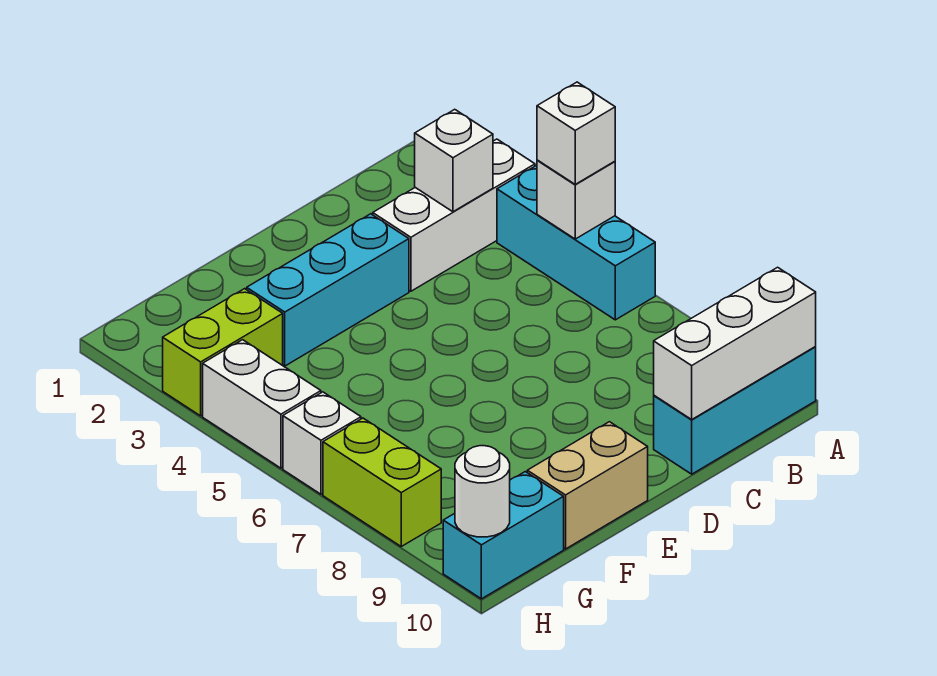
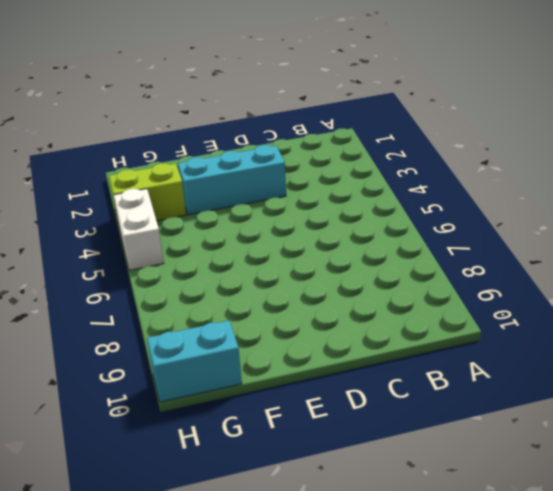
none -> white 1x3 brick [373,139,535,291]
none -> cyan 1x3 brick [497,165,655,320]
none -> cyan 1x3 brick [654,347,816,474]

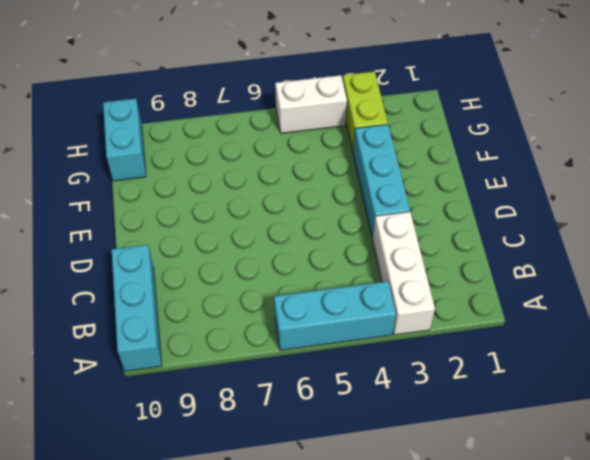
none -> tan 1x2 brick [527,422,648,549]
none -> white 1x1 brick [283,392,361,494]
none -> lime 1x2 brick [323,418,441,546]

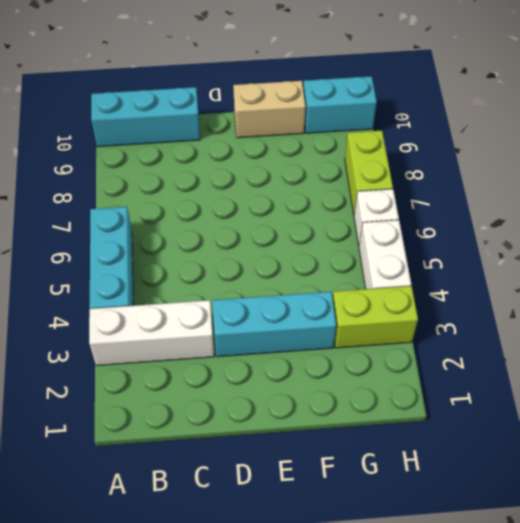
none -> white 1x1 brick [537,160,615,239]
none -> white 1x3 brick [654,267,816,419]
none -> white 1x1 brick [415,109,493,212]

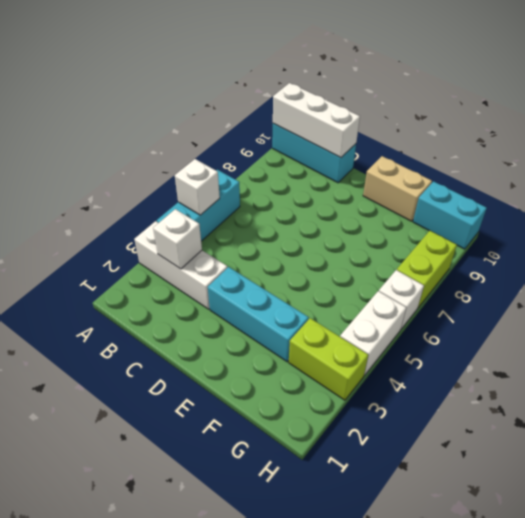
none -> white 1x1 round brick [455,446,510,537]
none -> white 1x1 brick [537,82,615,184]

